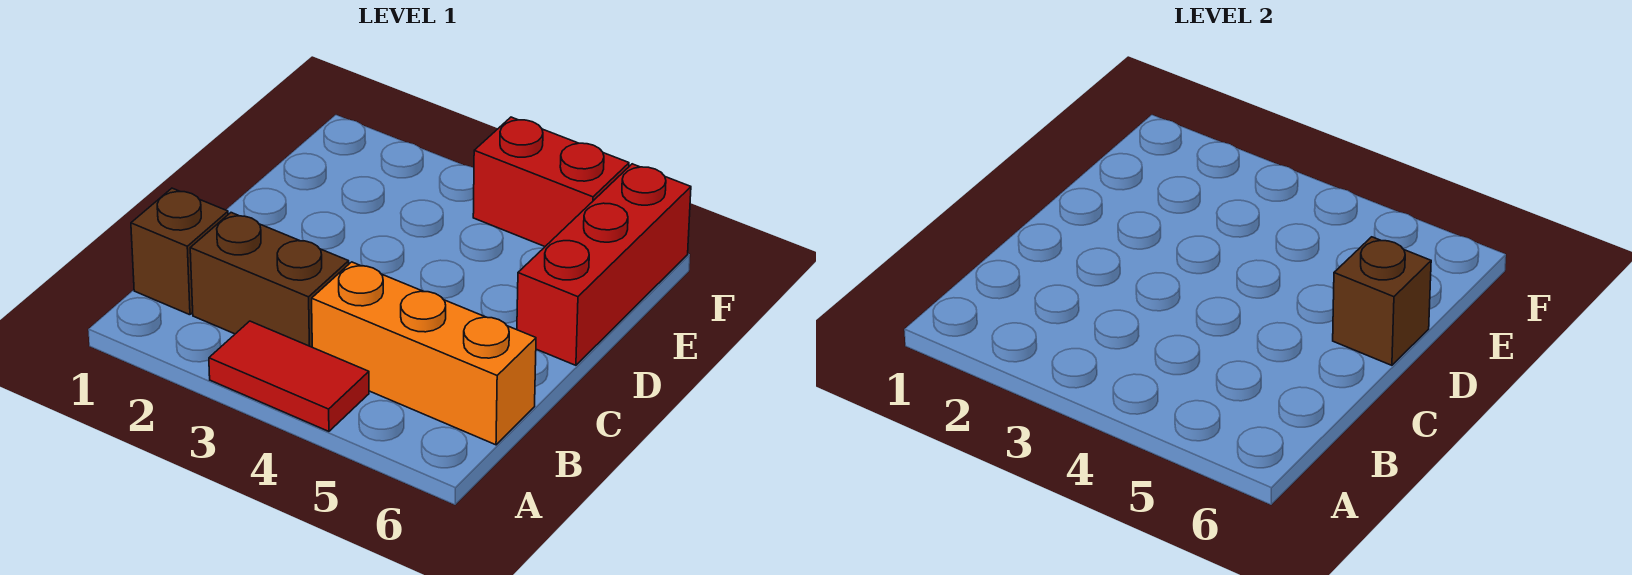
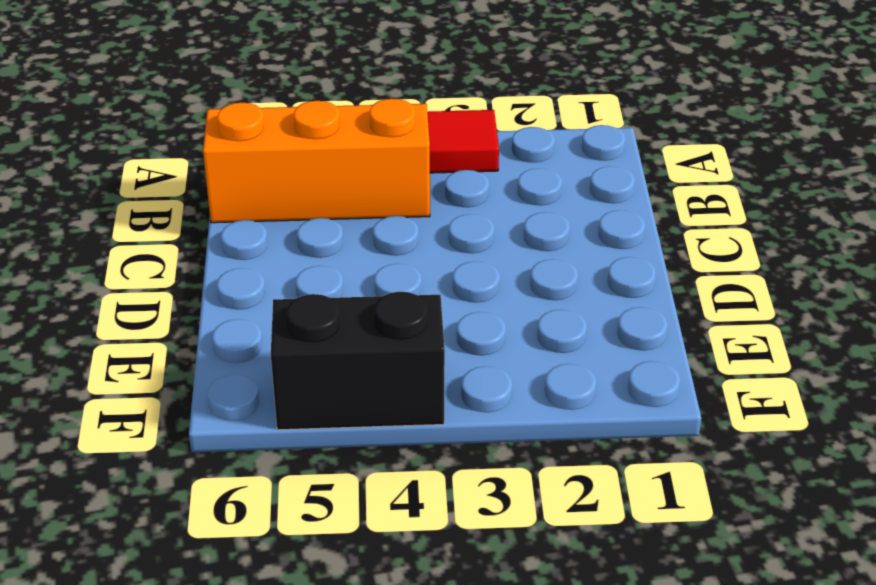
black 1x2 brick [271,292,445,430] -> red 1x2 brick [473,117,629,246]
none -> brown 1x1 brick [131,188,228,315]
none -> brown 1x2 brick [190,213,349,347]

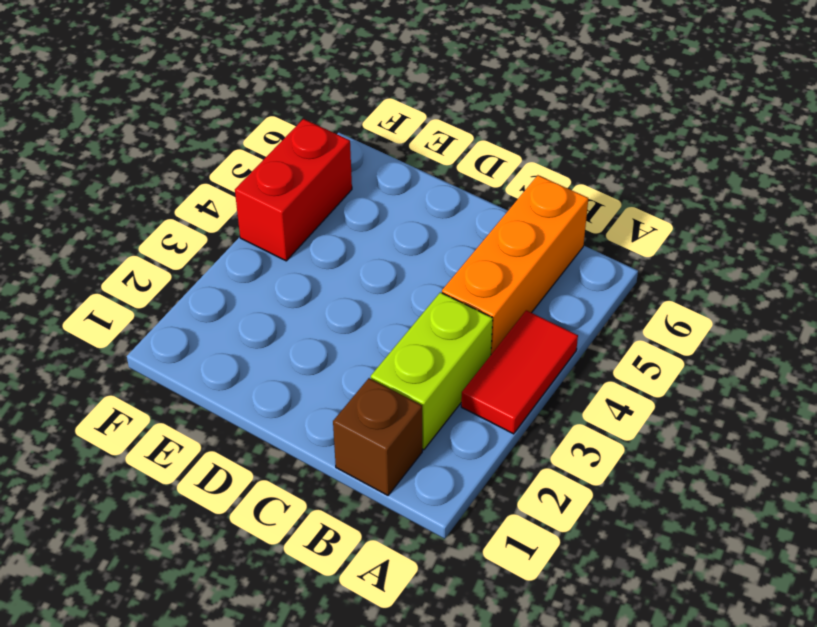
lime 1x2 brick [371,292,493,450] -> brown 1x2 brick [190,213,349,347]
none -> red 1x3 brick [517,164,691,365]
none -> brown 1x1 brick [1333,237,1431,365]

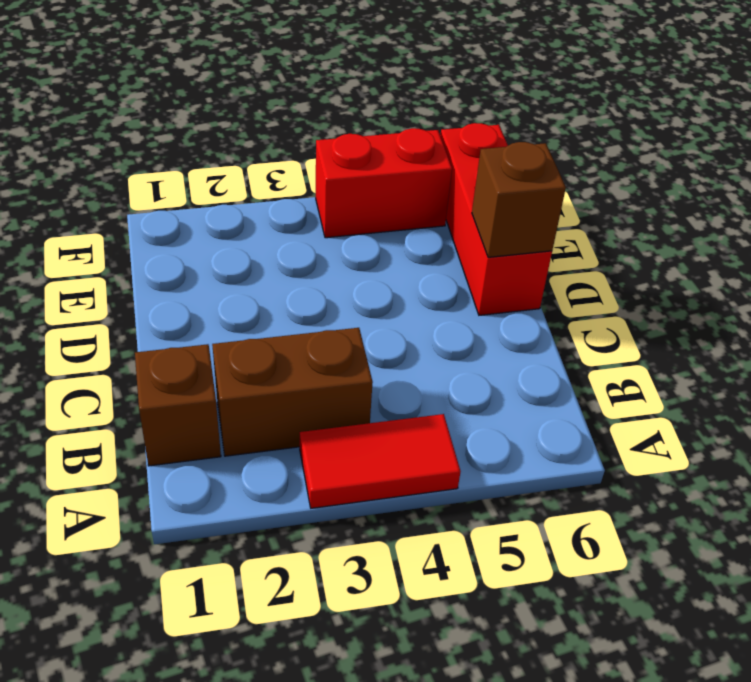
none -> orange 1x3 brick [312,262,536,445]

